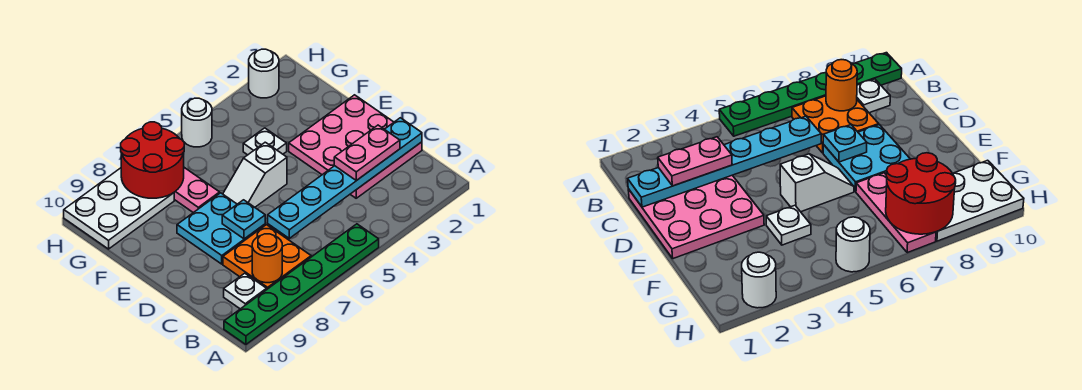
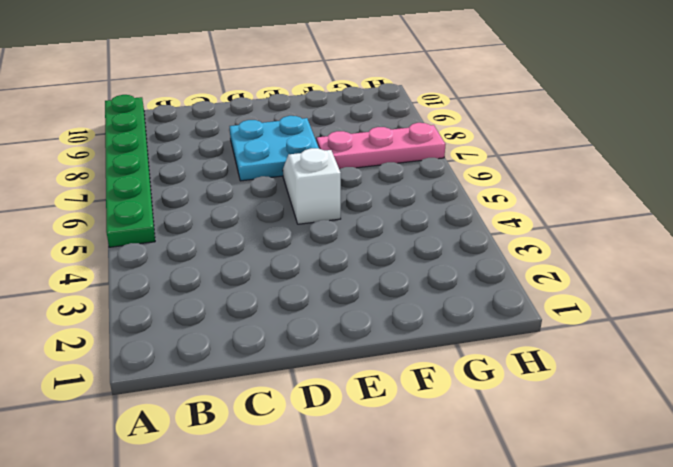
none -> orange 2x2 plate [223,225,311,289]
none -> white 1x1 plate [224,273,267,309]
none -> pink 3x3 plate [289,95,422,198]

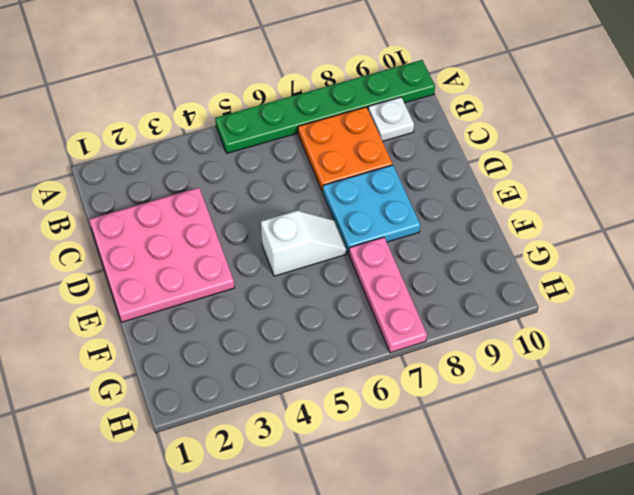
none -> white 1x1 plate [243,128,287,155]
none -> white 2x3 plate [64,168,174,249]
none -> white 1x1 round brick [249,49,279,98]

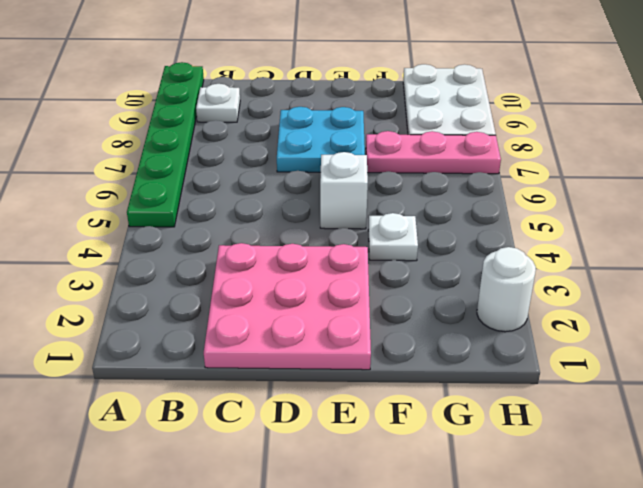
none -> orange 2x2 plate [223,225,311,289]
none -> white 1x1 round brick [182,98,212,147]
none -> orange 1x1 round brick [252,234,282,283]

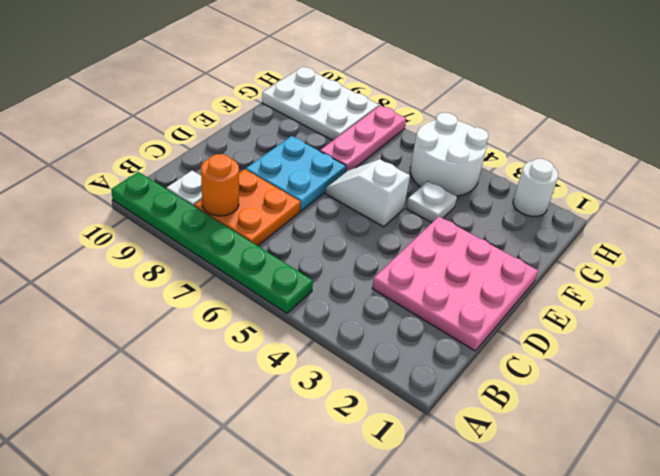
white 2x2 round brick [410,113,489,196] -> white 1x1 round brick [182,98,212,147]
none -> cyan 1x6 plate [268,118,422,238]
none -> cyan 1x1 plate [222,200,265,239]
none -> red 2x2 round brick [121,122,184,198]

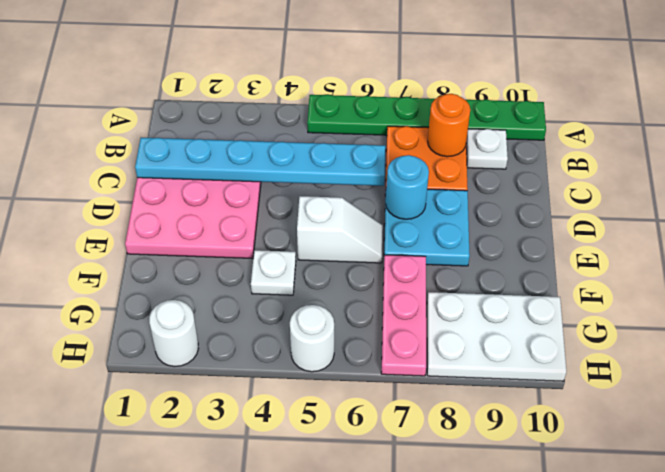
cyan 1x1 round brick [386,155,429,219] -> cyan 1x1 plate [222,200,265,239]
none -> red 2x2 round brick [121,122,184,198]
none -> pink 1x2 plate [334,125,400,181]

